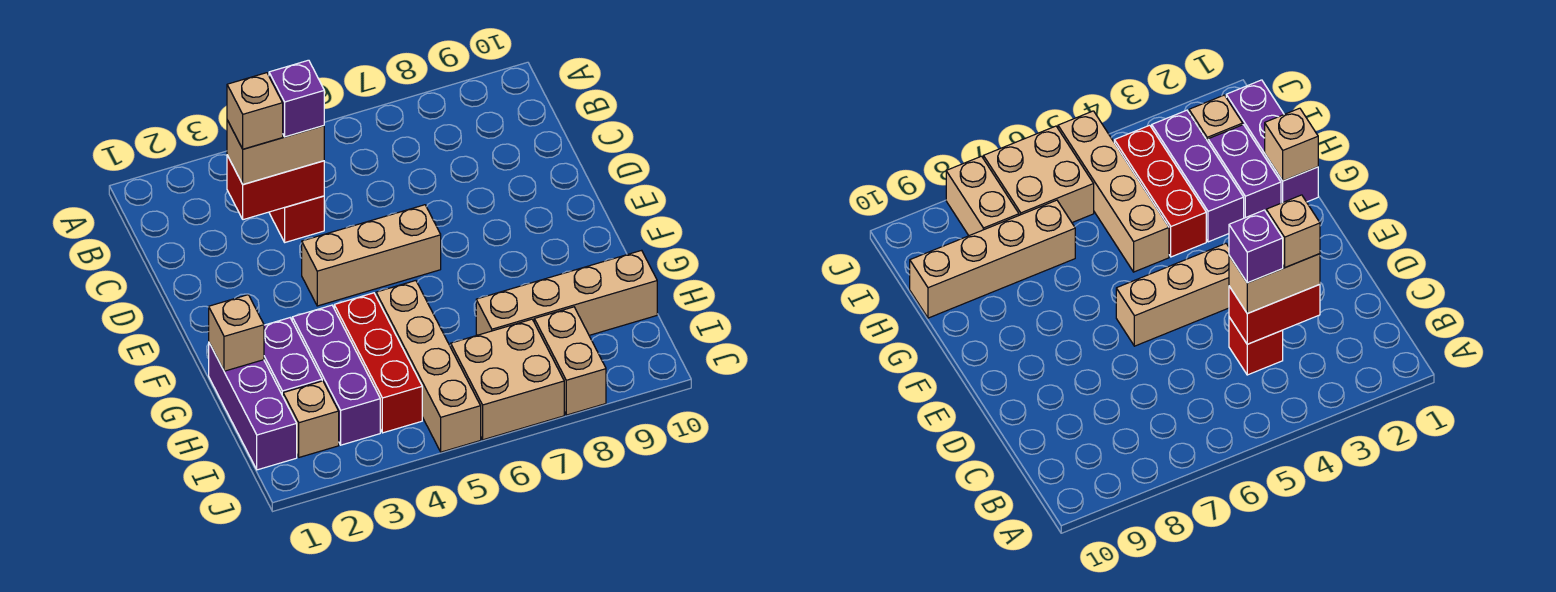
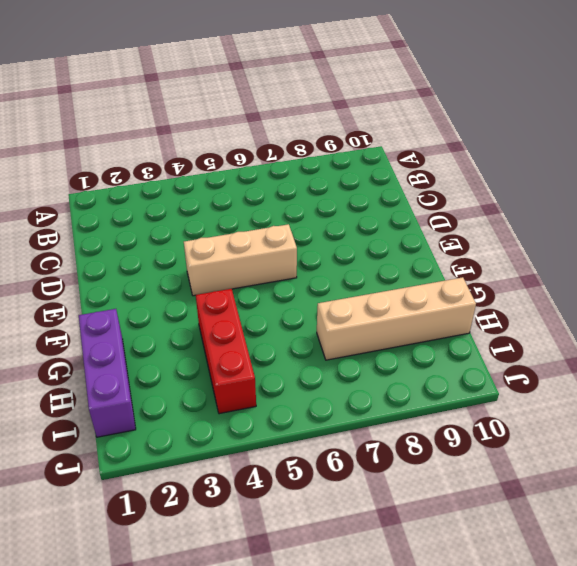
none -> red 1x1 brick [269,196,324,242]
none -> purple 1x2 brick [264,318,322,396]
none -> purple 1x3 brick [292,305,380,445]

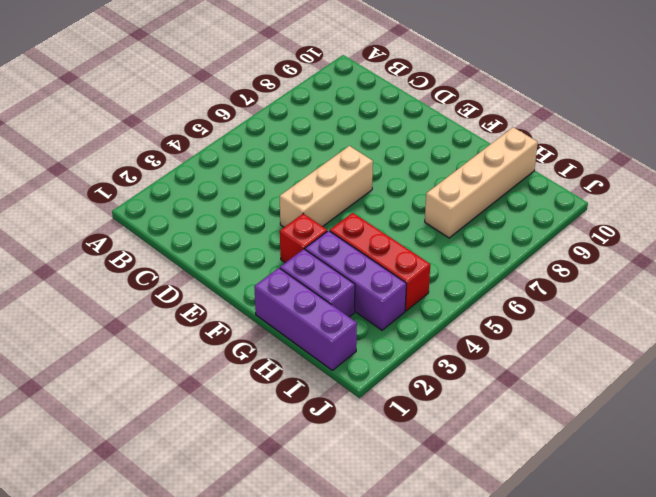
red 1x1 brick [280,214,327,263] -> red 1x1 brick moved to [269,196,324,242]
none -> tan 1x4 brick [376,281,481,452]
none -> tan 1x1 brick [283,381,339,457]
none -> tan 2x2 brick [451,319,564,440]

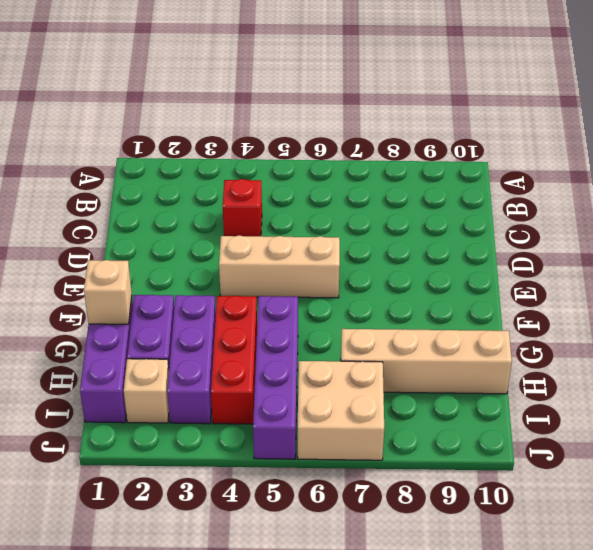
purple 1x4 brick [253,296,298,459] -> tan 1x4 brick [376,281,481,452]
none -> tan 1x2 brick [534,307,606,415]
none -> red 1x2 brick [227,155,324,220]
none -> tan 1x2 brick [227,120,324,184]

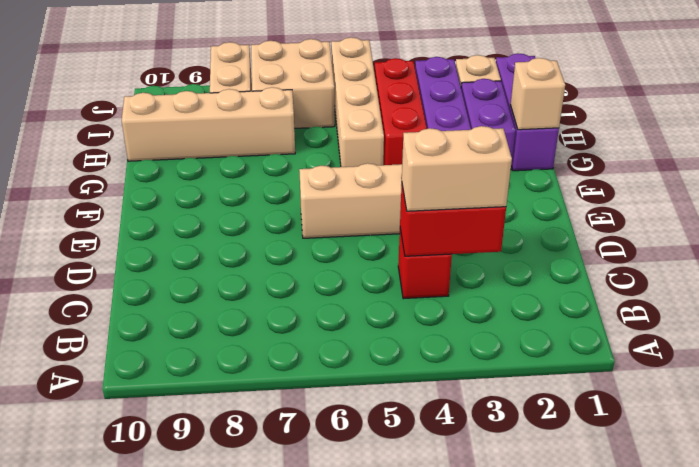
none -> tan 1x1 brick [227,73,283,149]
none -> purple 1x1 brick [269,60,324,137]

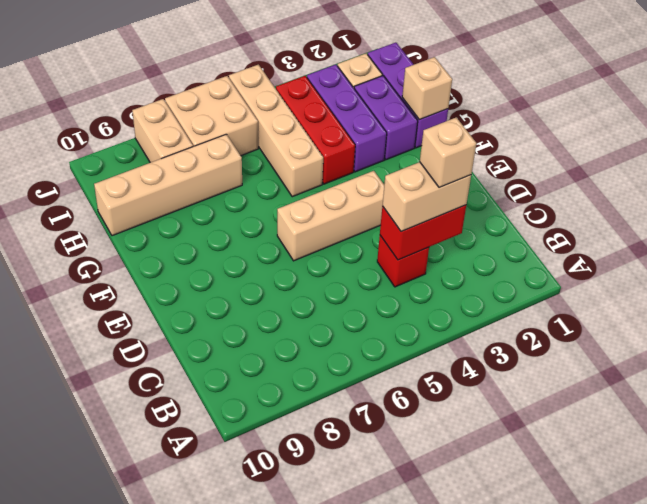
none -> purple 1x1 brick [269,60,324,137]

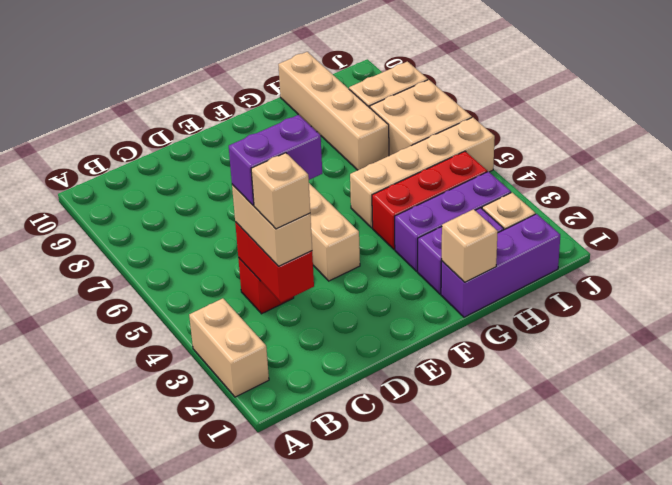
tan 1x2 brick [189,298,269,397] -> none
purple 1x2 brick [229,115,322,205] -> purple 1x1 brick [269,60,324,137]

